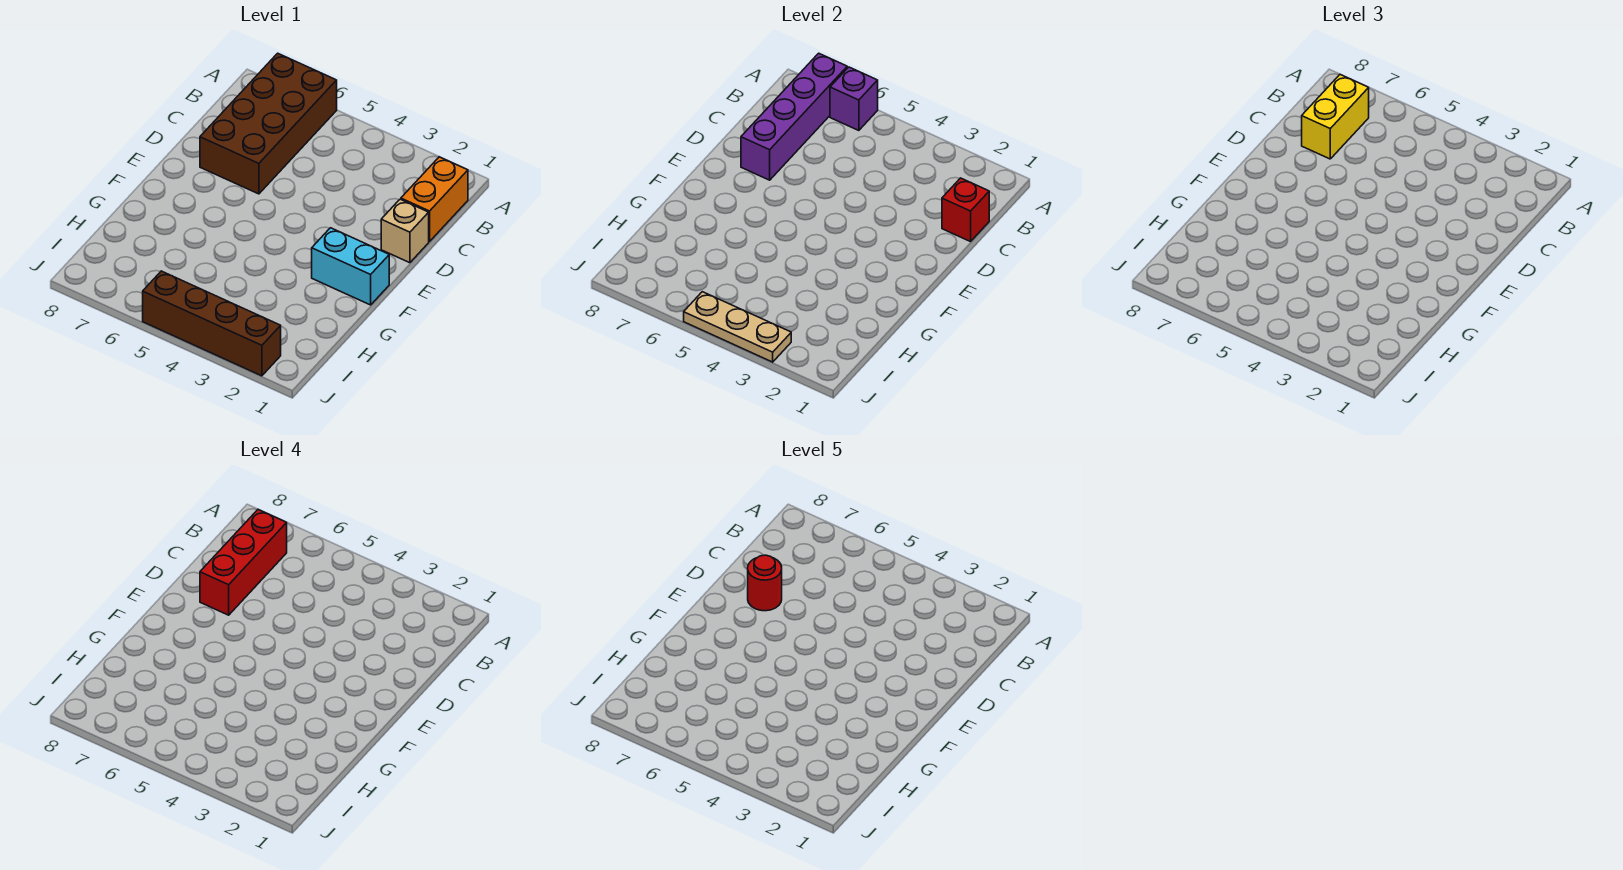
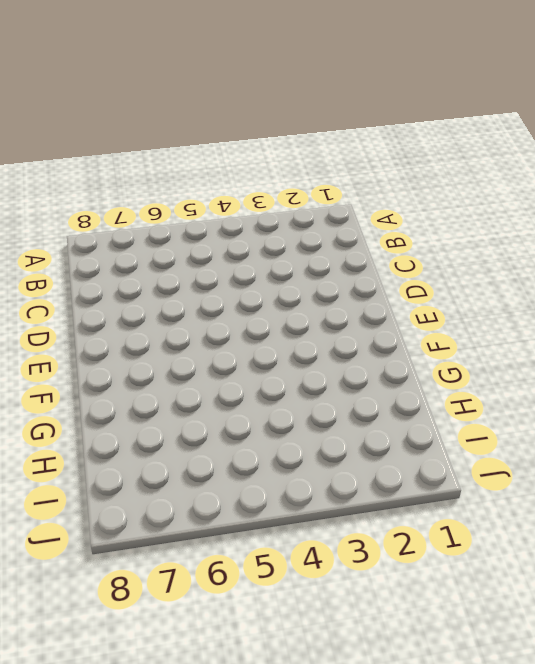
none -> brown 2x4 brick [200,53,337,194]
none -> orange 1x2 brick [401,157,468,242]
none -> tan 1x1 brick [381,199,429,263]

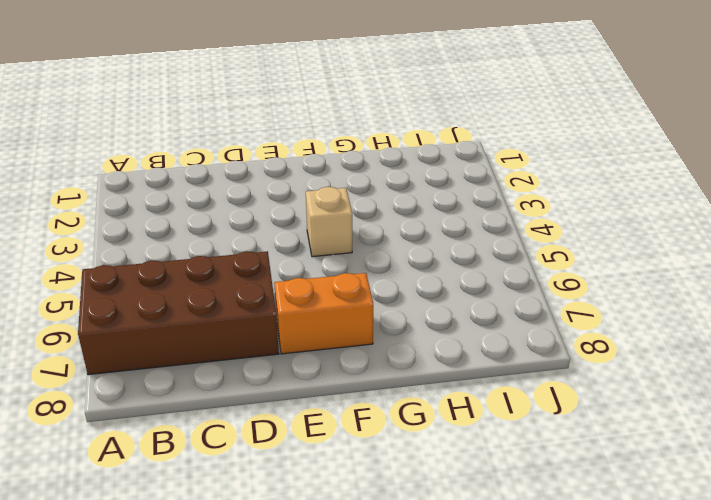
orange 1x2 brick [274,273,373,354] -> orange 1x2 brick moved to [401,157,468,242]
tan 1x1 brick [306,187,352,257] -> tan 1x1 brick moved to [381,199,429,263]
none -> cyan 1x2 brick [312,228,389,305]
none -> brown 1x4 brick [143,271,281,376]
none -> purple 1x1 brick [830,67,878,131]

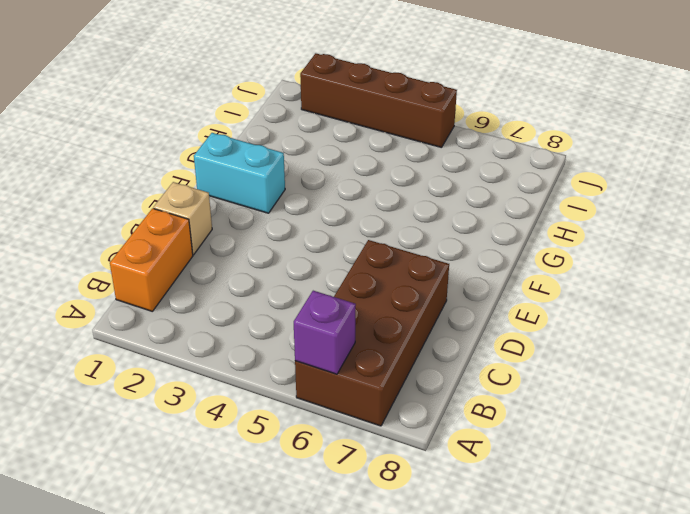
none -> purple 1x4 brick [741,53,847,180]
none -> red 1x1 brick [942,178,989,242]
none -> tan 1x3 plate [684,292,791,362]

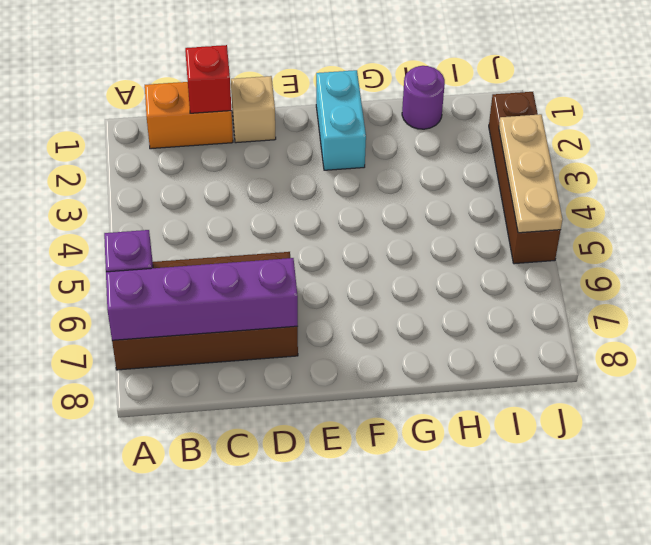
purple 1x1 round brick [402,66,445,129] -> none
none -> yellow 1x2 brick [1302,74,1369,159]
none -> red 1x3 brick [200,509,287,615]
none -> red 1x1 round brick [748,555,782,611]

